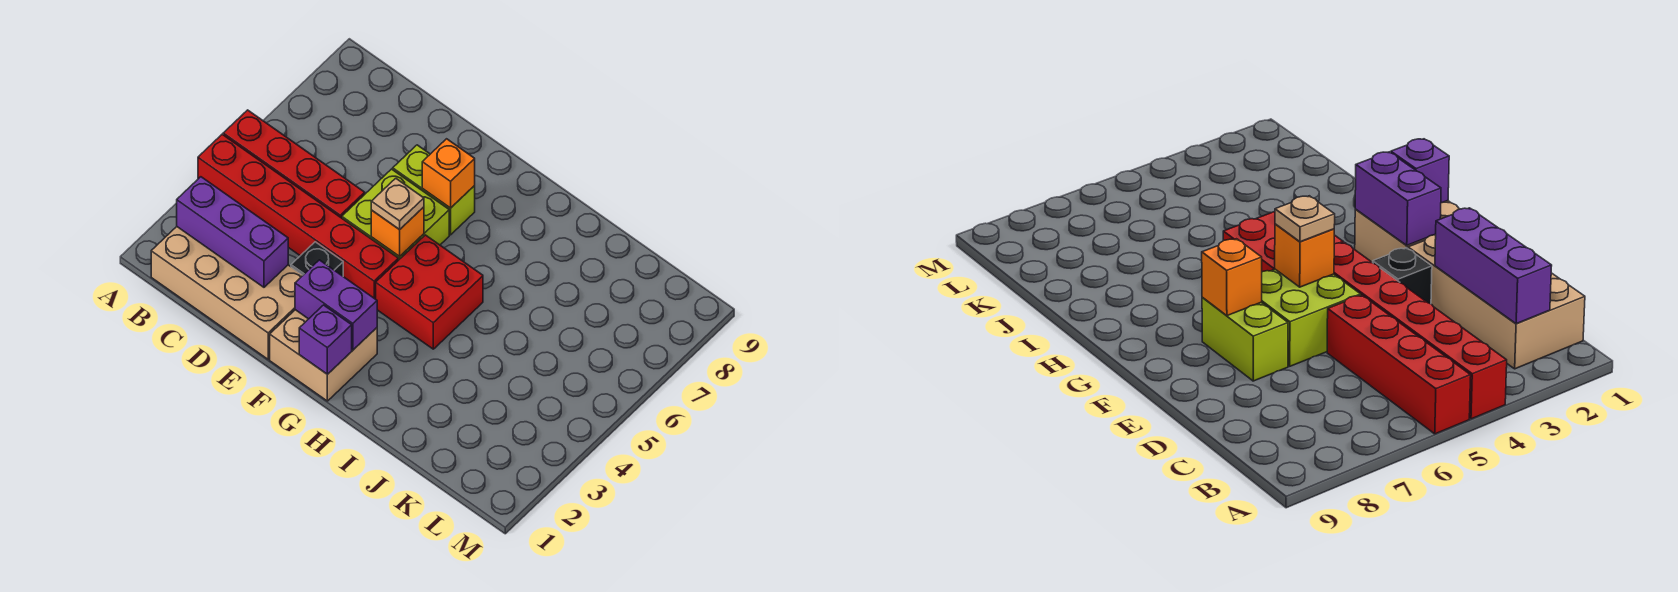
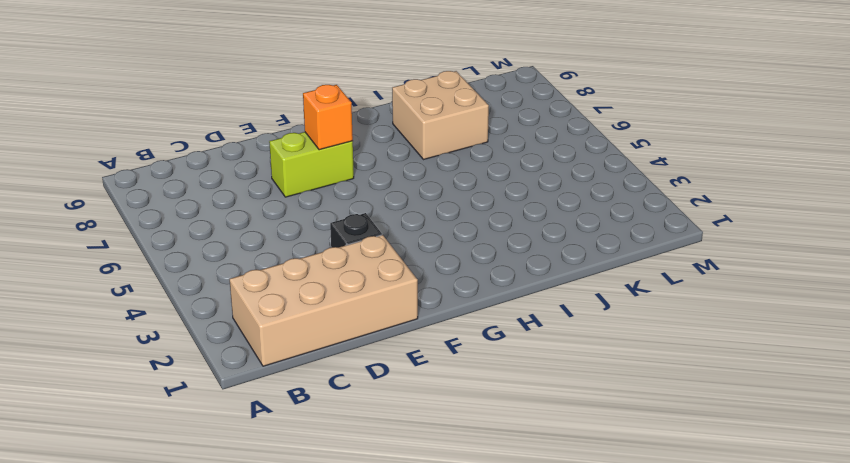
tan 2x2 brick [392,71,489,160] -> tan 2x2 brick moved to [270,310,377,401]
none -> red 1x6 brick [198,134,398,299]
none -> red 1x4 brick [223,110,365,218]
none -> lime 2x2 brick [342,169,449,260]

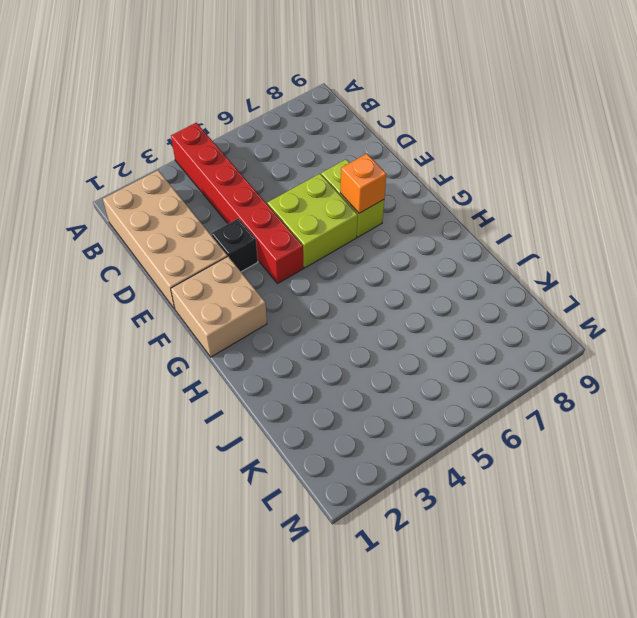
none -> red 1x4 brick [223,110,365,218]
none -> red 2x2 brick [376,235,483,349]
none -> purple 1x3 brick [177,177,288,287]

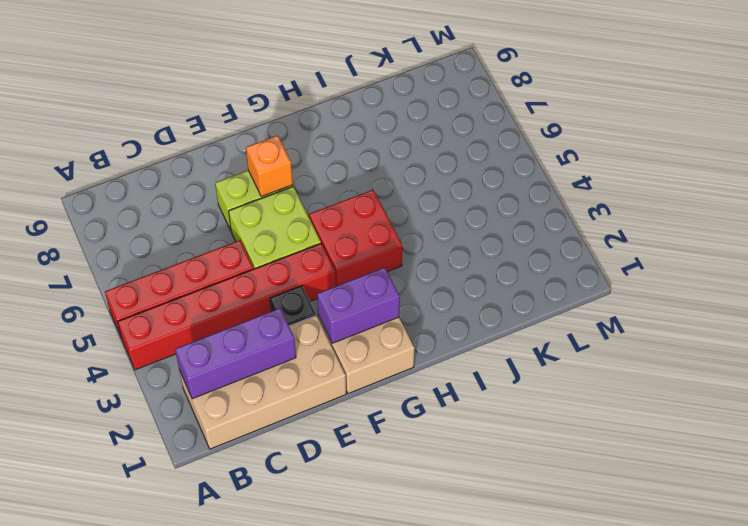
none -> orange 1x1 brick [371,207,424,257]
none -> purple 1x1 brick [299,305,352,374]
none -> tan 1x1 plate [371,178,424,230]

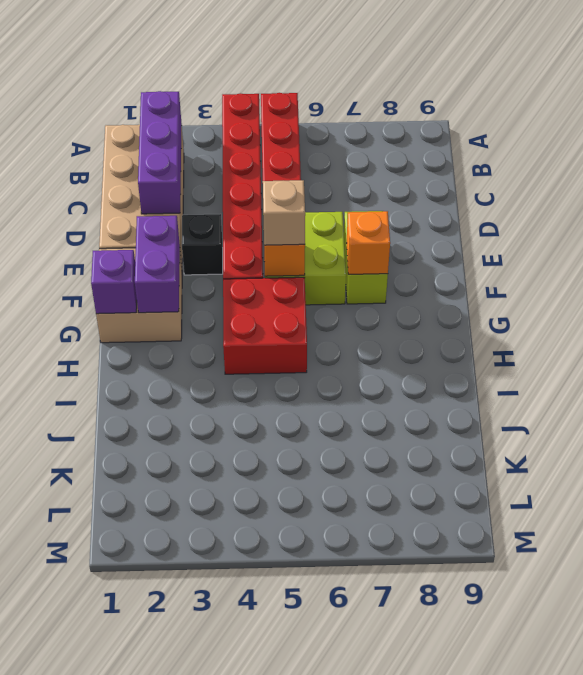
tan 1x1 brick [263,180,305,245] -> tan 1x1 plate [371,178,424,230]

